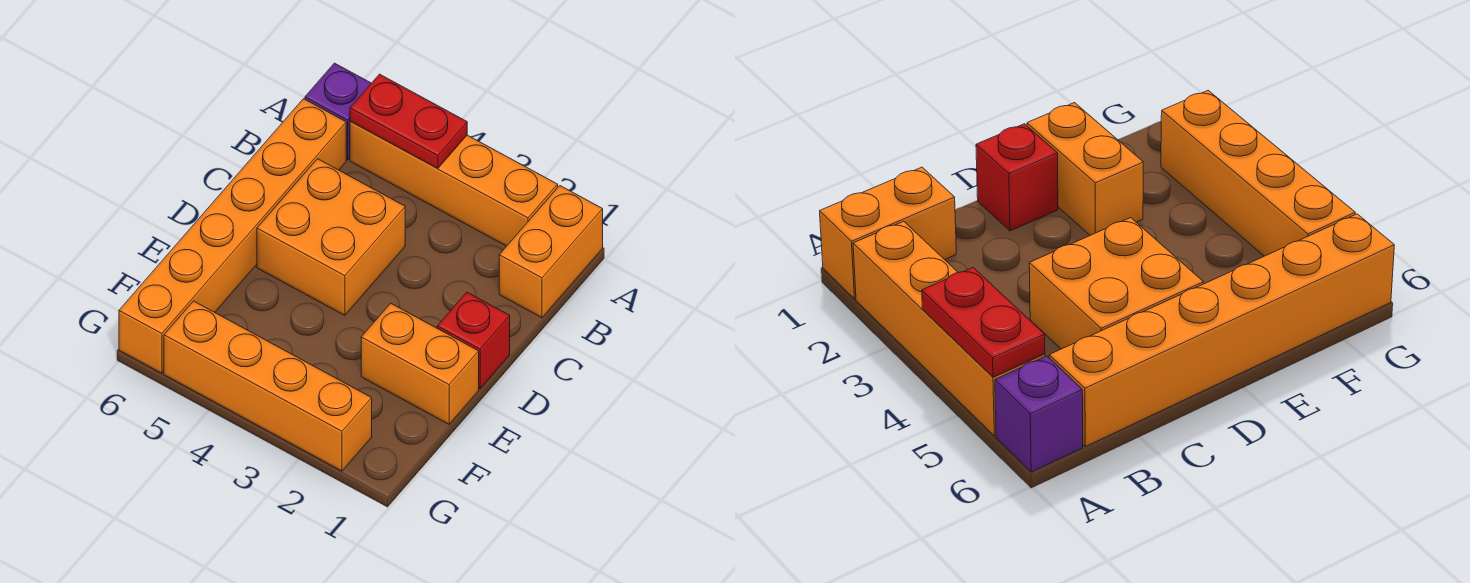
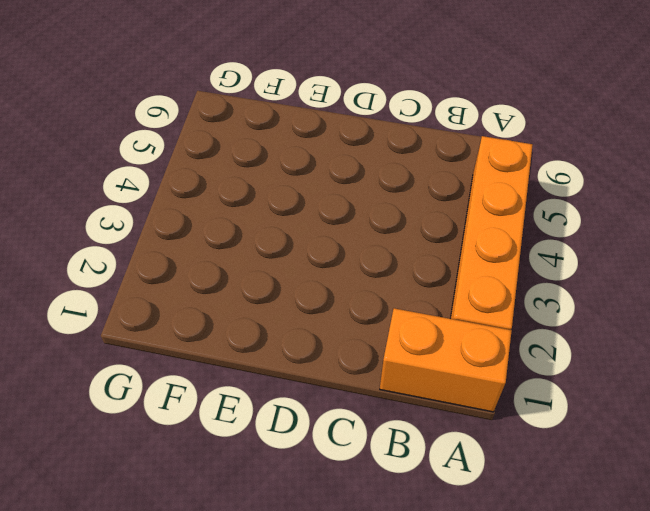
none -> purple 1x1 brick [305,63,371,160]
none -> orange 1x6 brick [119,99,346,373]

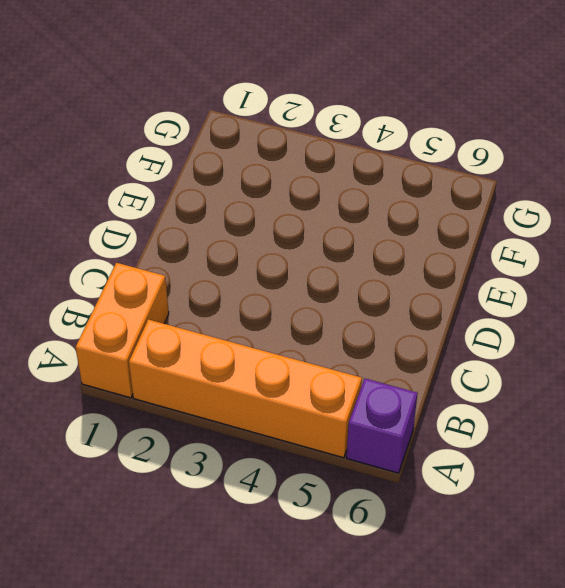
none -> orange 1x6 brick [119,99,346,373]
none -> orange 2x2 brick [257,159,405,315]

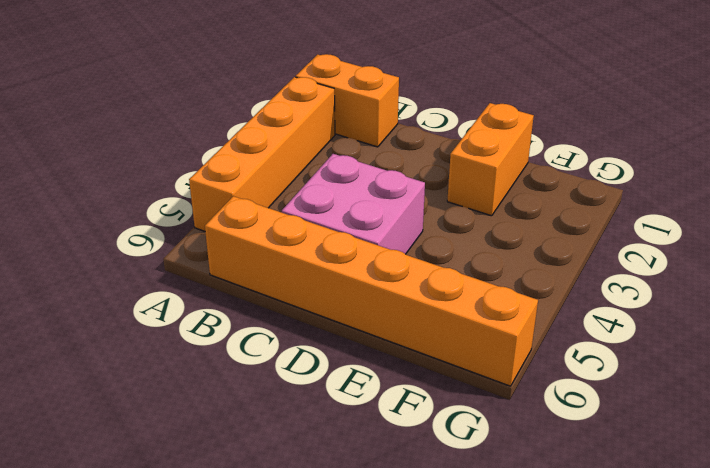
pink 2x2 brick [282,154,425,254] -> orange 2x2 brick [257,159,405,315]
none -> purple 1x1 brick [305,63,371,160]
none -> red 1x1 brick [437,292,510,389]

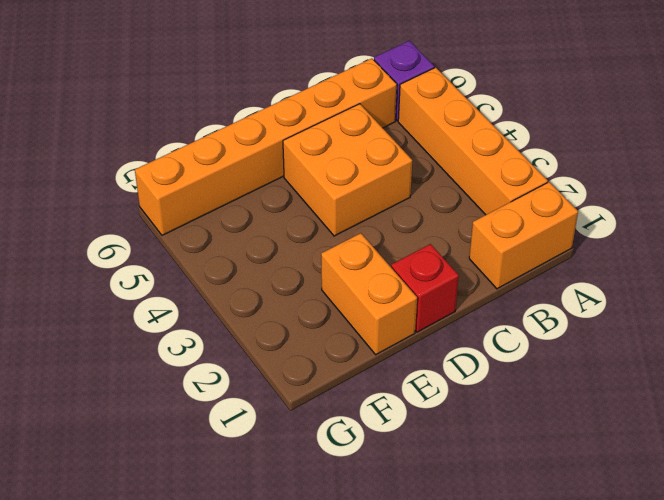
none -> orange 1x4 brick [164,301,372,471]
none -> red 1x2 plate [350,74,467,168]

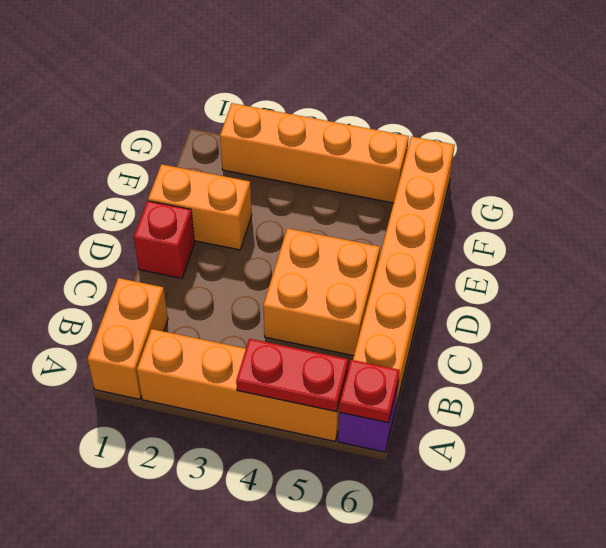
red 1x1 plate [339,360,400,423] -> none

